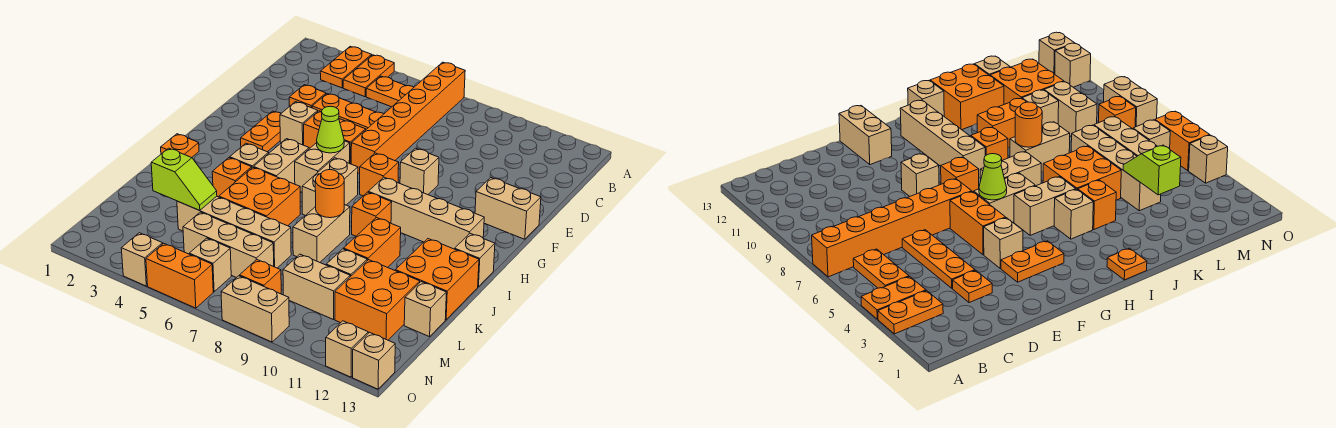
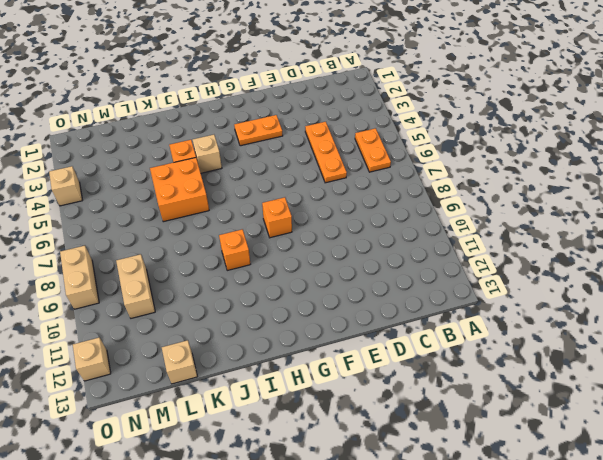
none -> orange 1x2 plate [320,46,372,88]
none -> orange 1x2 plate [343,55,394,97]
none -> orange 1x6 brick [351,62,465,174]
none -> orange 1x1 plate [289,85,326,108]

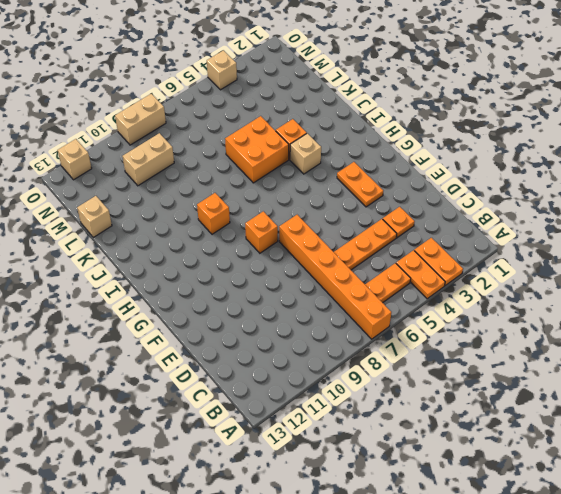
none -> tan 1x1 brick [280,102,318,145]
none -> orange 1x2 brick [304,111,366,164]
none -> tan 1x1 brick [400,148,439,195]
none -> tan 1x2 brick [475,178,541,239]

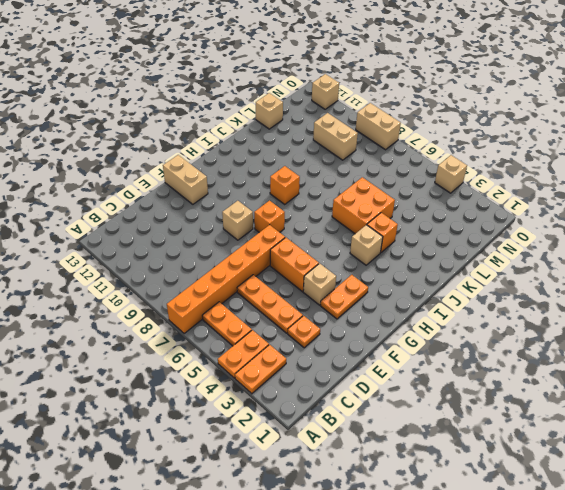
none -> tan 1x2 brick [295,141,350,192]
none -> tan 1x2 brick [254,139,309,184]
none -> tan 1x2 brick [302,158,358,216]
none -> tan 1x4 brick [369,177,484,249]

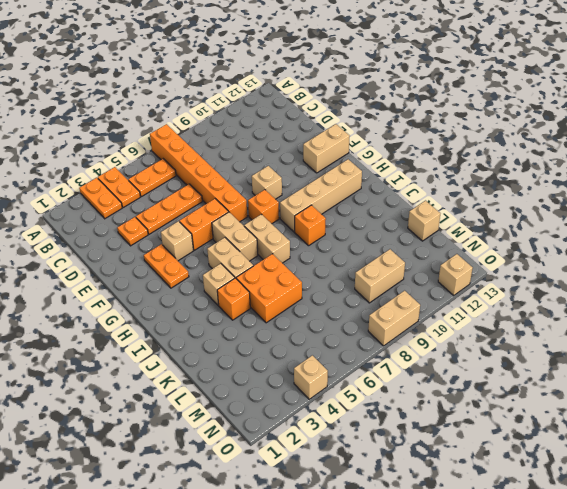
none -> orange 1x1 plate [161,134,199,158]
none -> tan 1x1 brick [455,233,495,287]
none -> tan 1x2 brick [293,205,350,262]
none -> orange 1x2 brick [344,218,401,267]

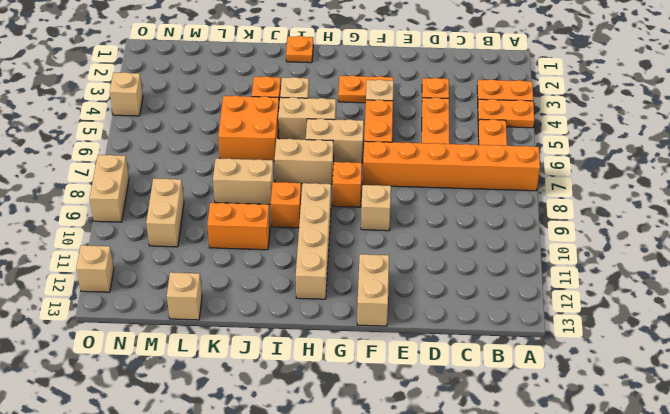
none -> tan 1x1 brick [455,233,495,287]
none -> orange 2x2 brick [395,239,479,320]
none -> tan 1x4 brick [177,196,291,268]
none -> tan 1x1 brick [326,249,367,277]

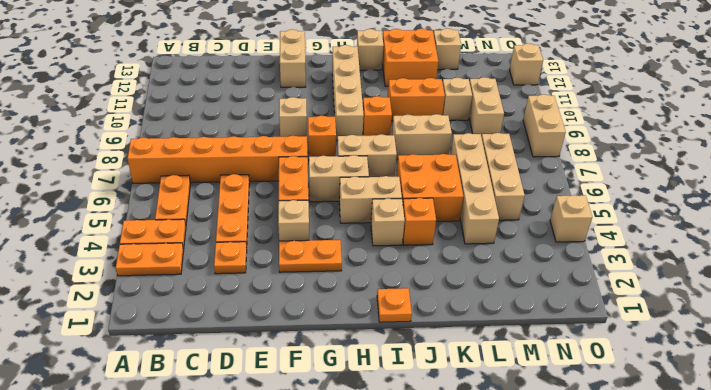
none -> orange 2x2 brick [335,260,420,340]
none -> tan 1x1 brick [189,238,231,292]
none -> orange 1x1 brick [240,260,281,294]
none -> orange 1x2 brick [146,243,213,308]

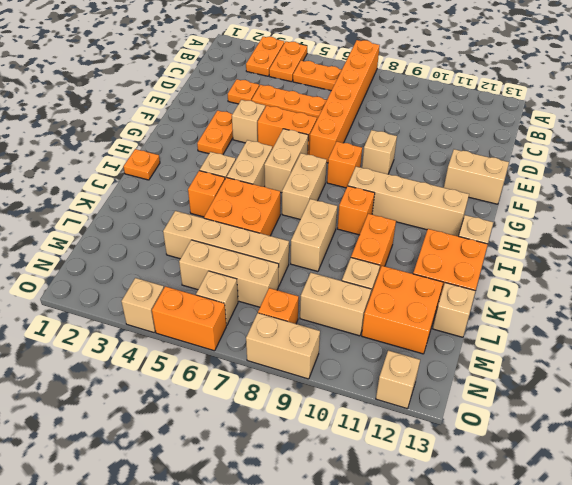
none -> tan 1x1 brick [353,332,395,389]
none -> lime 1x1 cone [317,106,344,153]
none -> orange 1x1 round brick [315,170,344,218]
none -> lime 1x2 slope [151,148,217,211]

